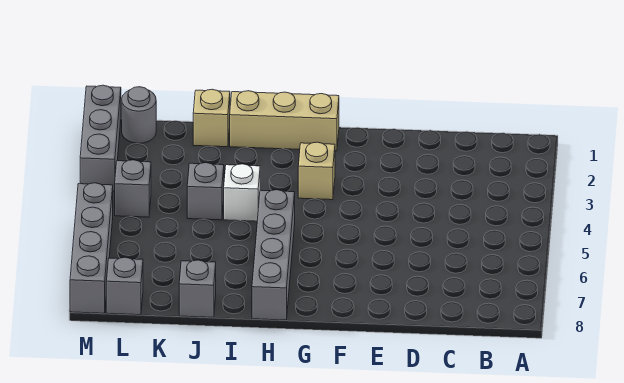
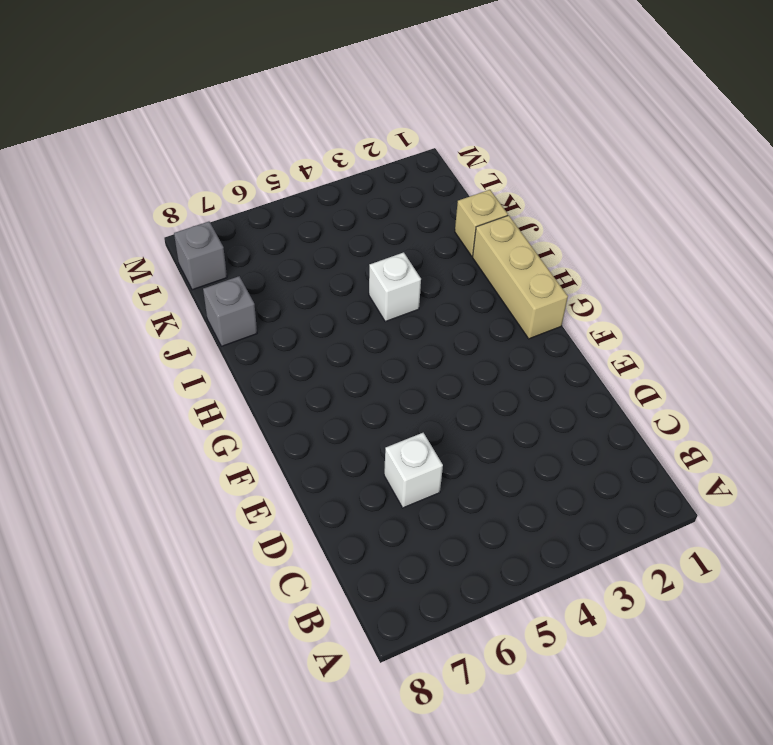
white 1x1 brick [384,433,443,508] -> none
none -> tan 1x1 brick [298,142,335,200]
none -> grey 1x4 brick [252,190,295,320]
none -> grey 1x1 brick [187,163,224,220]

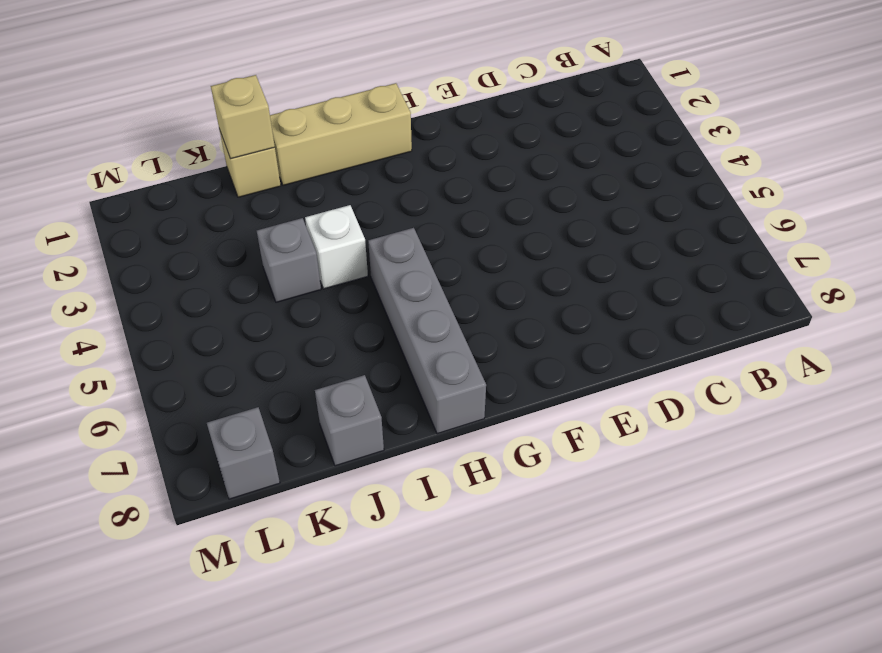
tan 1x1 brick [211,75,275,159] -> tan 1x1 brick moved to [298,142,335,200]
none -> grey 1x1 round brick [122,87,156,143]
none -> grey 1x1 brick [115,160,151,217]
none -> grey 1x3 brick [80,85,121,191]

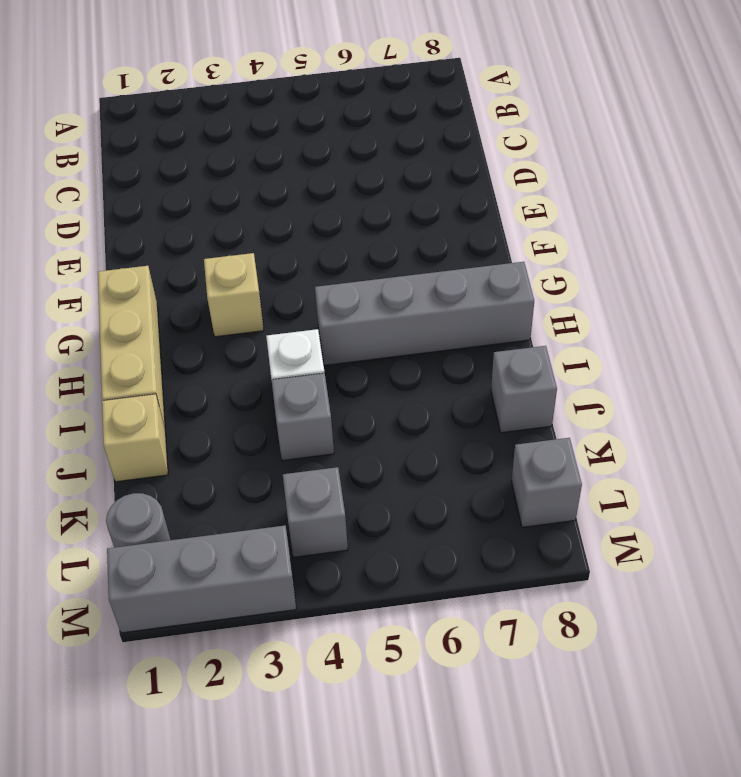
none -> grey 1x4 brick [70,183,113,313]

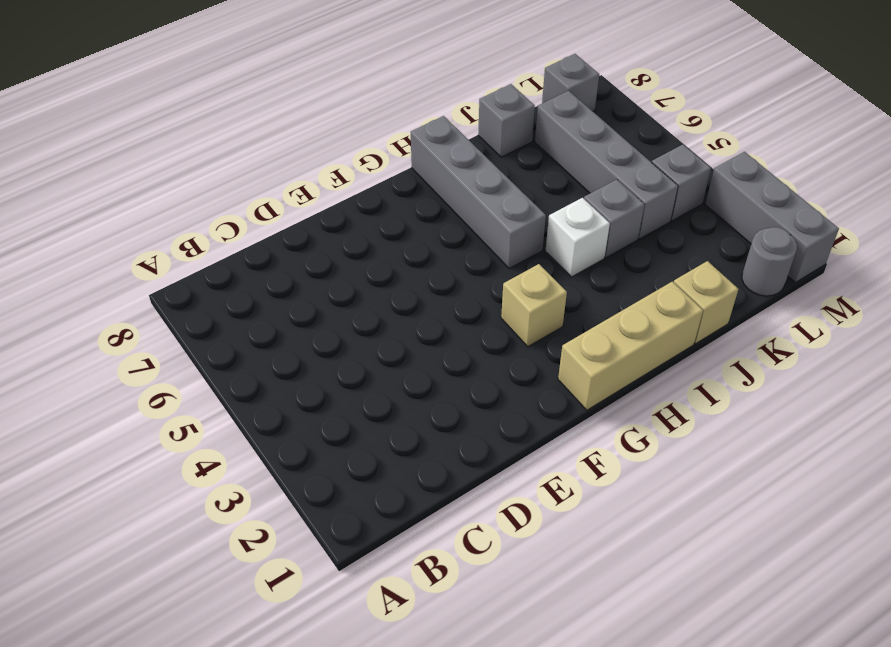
grey 1x4 brick [535,91,678,239] -> grey 1x4 brick moved to [70,183,113,313]

